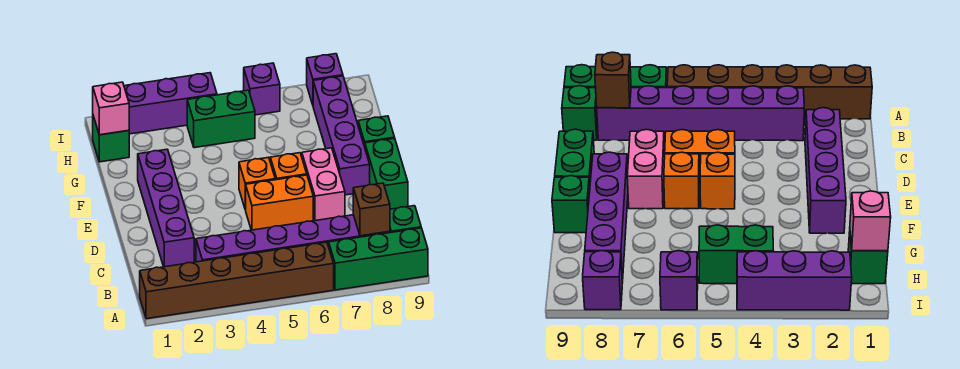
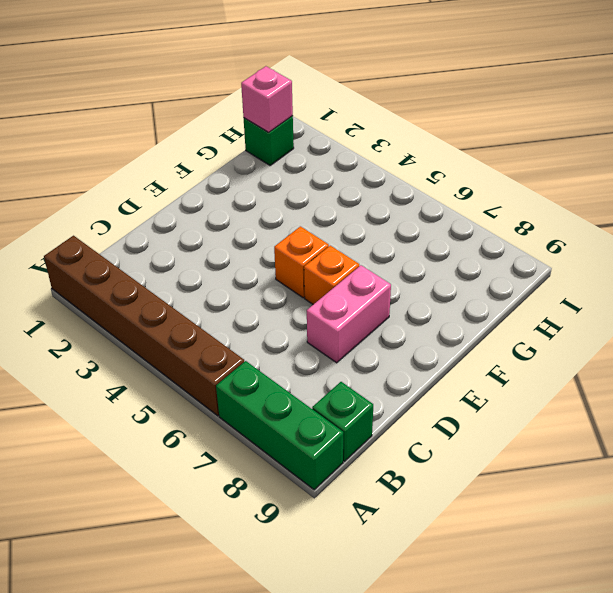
none -> purple 1x6 brick [196,215,390,262]
none -> purple 1x4 brick [138,149,194,267]
none -> orange 1x2 brick [246,175,313,230]

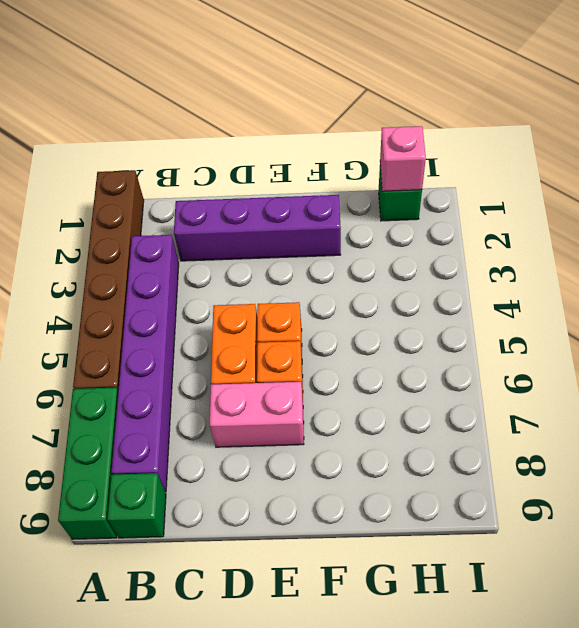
none -> green 1x2 brick [365,138,408,209]
none -> purple 1x4 brick [313,76,370,195]
none -> green 1x1 brick [358,116,395,147]

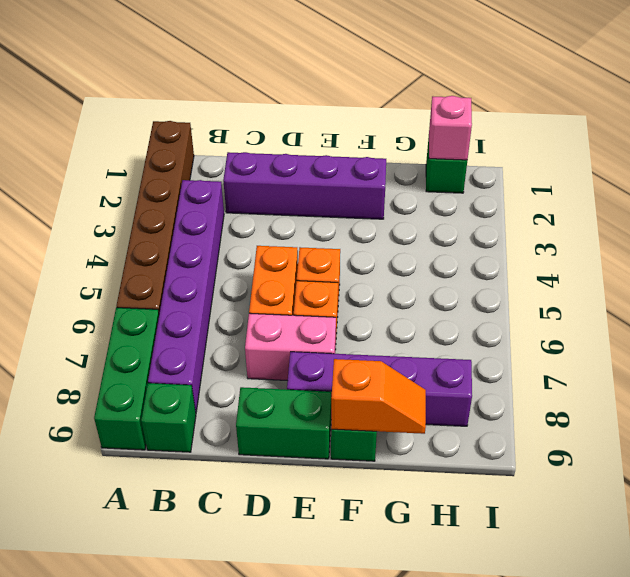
orange 1x2 slope [331,359,426,434] -> none
none -> green 1x2 brick [187,90,255,148]
none -> purple 1x3 brick [124,73,217,134]
none -> purple 1x1 brick [244,63,280,115]

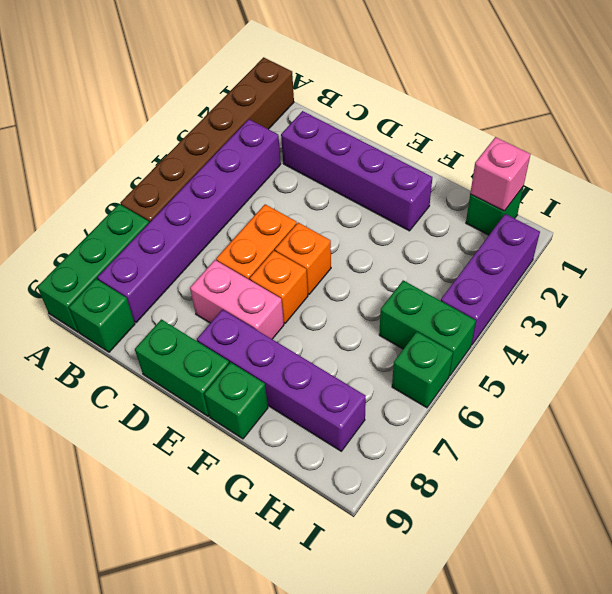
green 1x2 brick [379,280,476,376] -> green 1x2 brick turned to [187,90,255,148]
green 1x1 brick [392,332,453,408] -> purple 1x1 brick [244,63,280,115]
none -> purple 1x1 brick [307,54,343,105]
none -> brown 1x1 brick [353,183,390,236]

